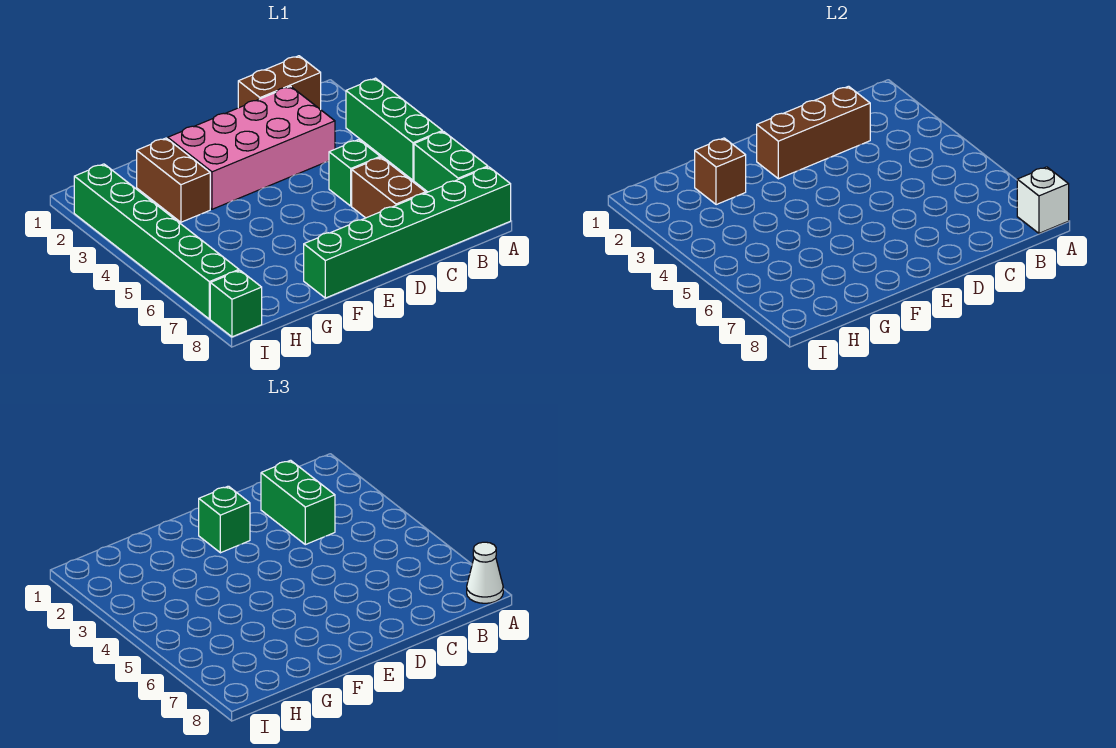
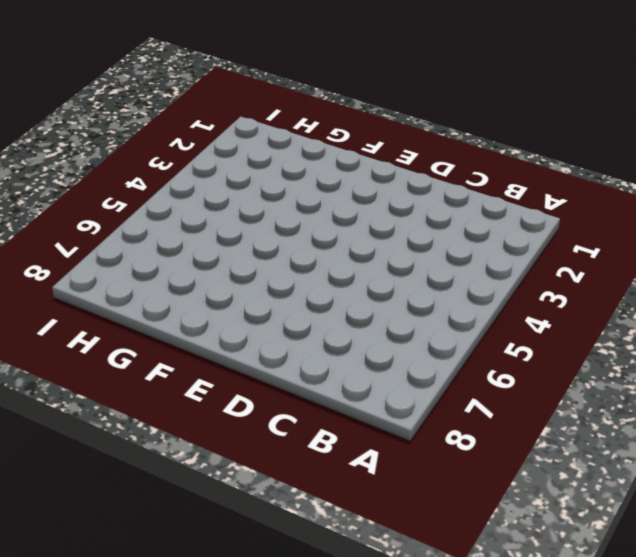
none -> green 1x3 brick [346,78,442,180]
none -> green 1x2 brick [414,132,488,192]
none -> green 1x6 brick [304,167,511,298]

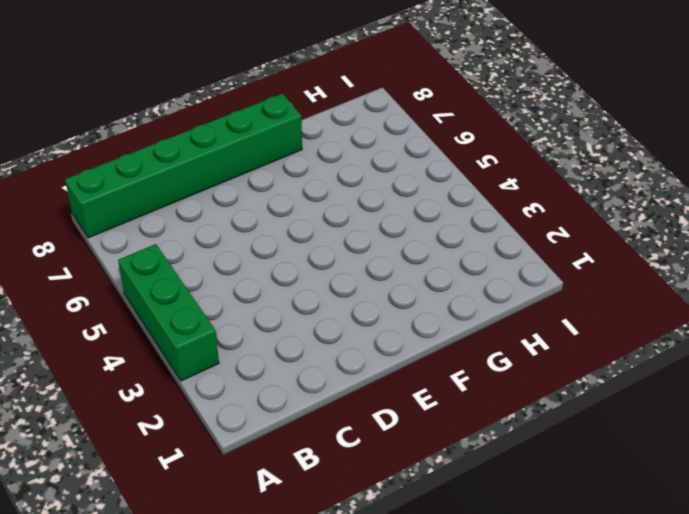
none -> green 1x2 brick [414,132,488,192]
none -> brown 1x2 brick [238,56,321,110]
none -> pink 2x4 brick [168,86,335,209]

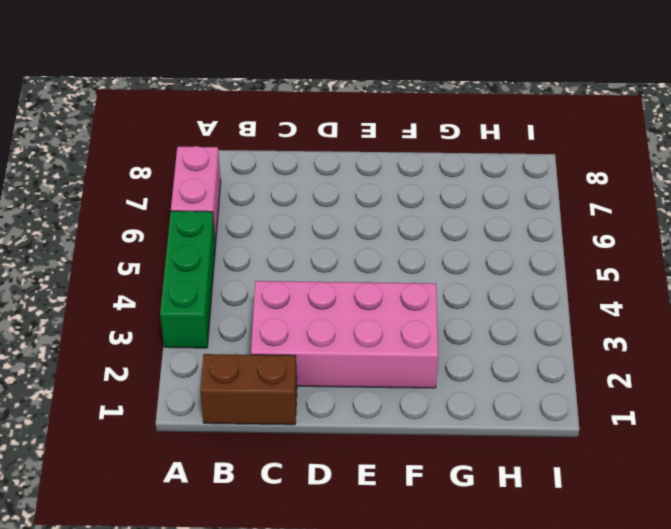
pink 1x2 brick [171,146,221,244] -> green 1x2 brick [414,132,488,192]
none -> green 1x6 brick [304,167,511,298]
none -> green 1x1 brick [329,140,380,206]
none -> brown 1x2 brick [352,157,426,218]

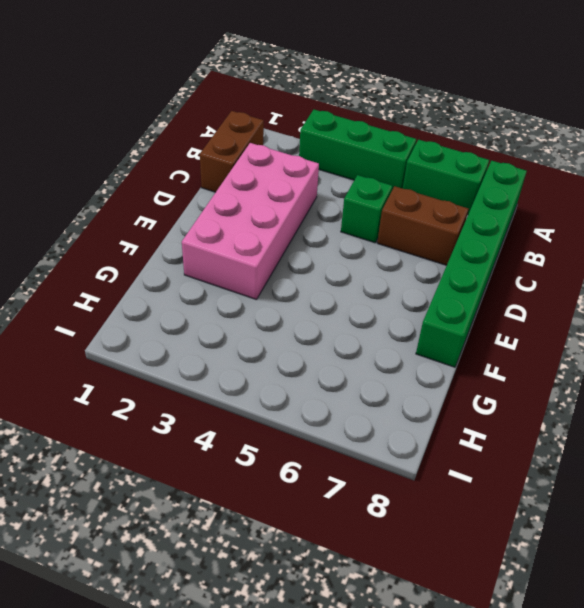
none -> brown 1x2 brick [137,138,210,222]
none -> green 1x6 brick [74,164,239,319]
none -> green 1x1 brick [210,270,262,337]

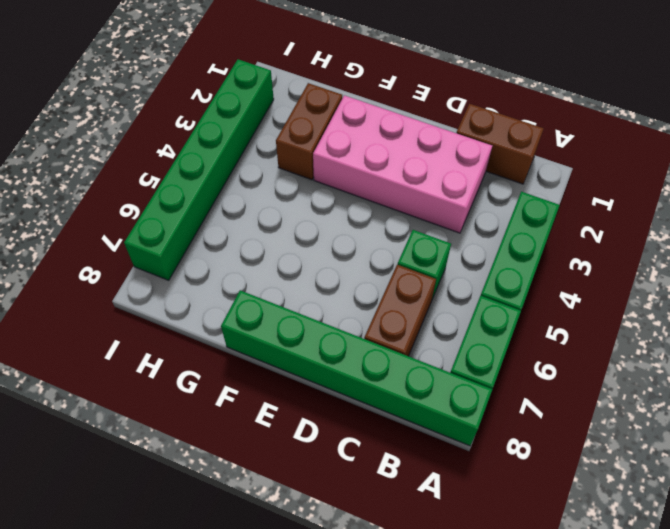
none -> green 1x1 brick [210,270,262,337]
none -> white 1x1 brick [1017,167,1069,233]
none -> brown 1x3 brick [757,86,870,179]

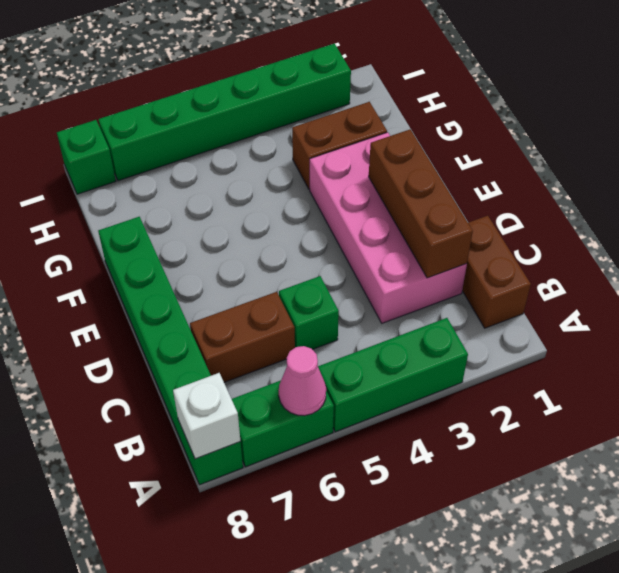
pink 1x1 cone [279,346,326,416] -> none
none -> brown 1x1 brick [695,138,746,205]
none -> white 1x1 cone [467,542,503,603]
none -> green 1x2 brick [261,460,335,545]

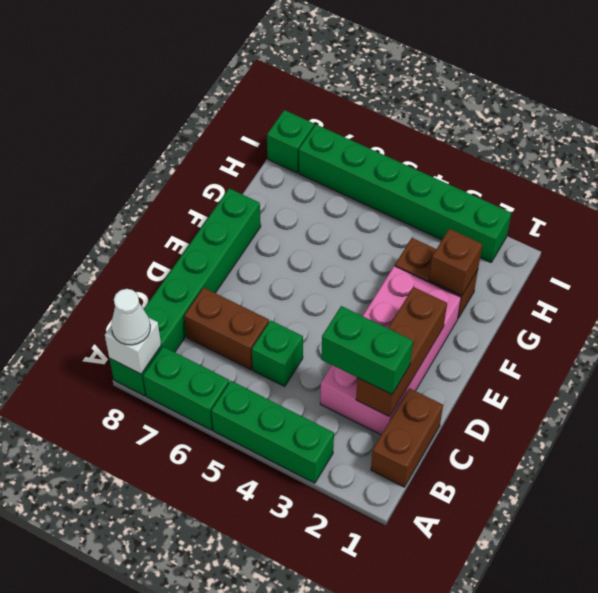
none -> green 1x1 brick [199,486,250,553]

